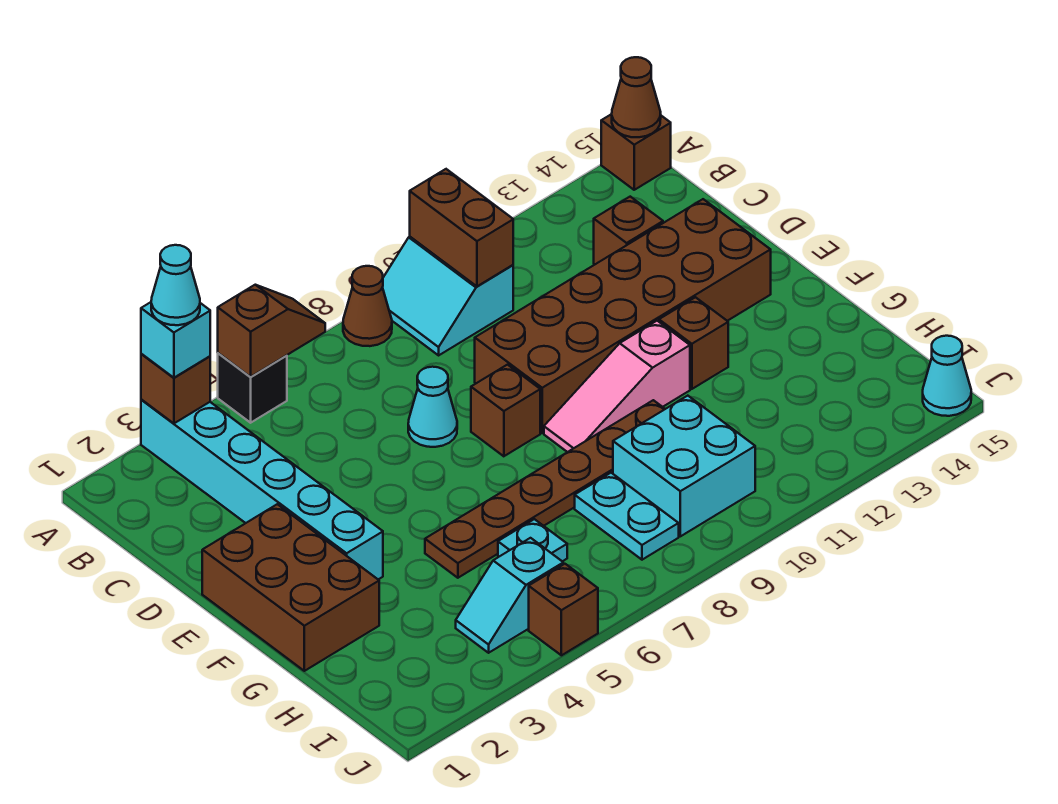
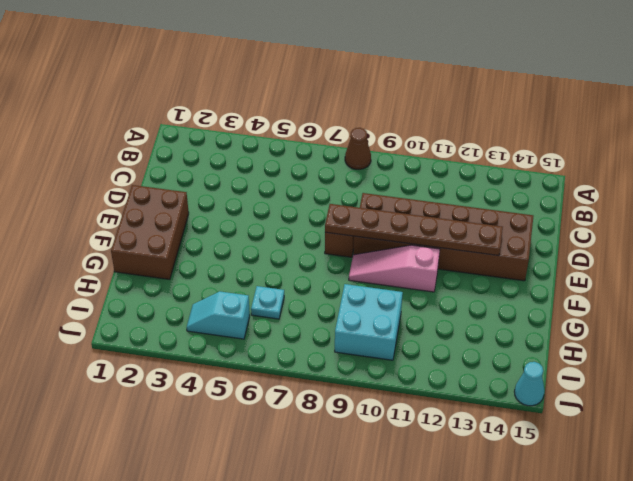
brown 1x6 plate [325,204,503,256] -> brown 1x6 plate moved to [425,400,665,578]
none -> cyan 1x6 brick [141,399,383,579]
none -> black 1x1 brick [218,353,287,423]
none -> cyan 2x2 slope [382,237,513,355]

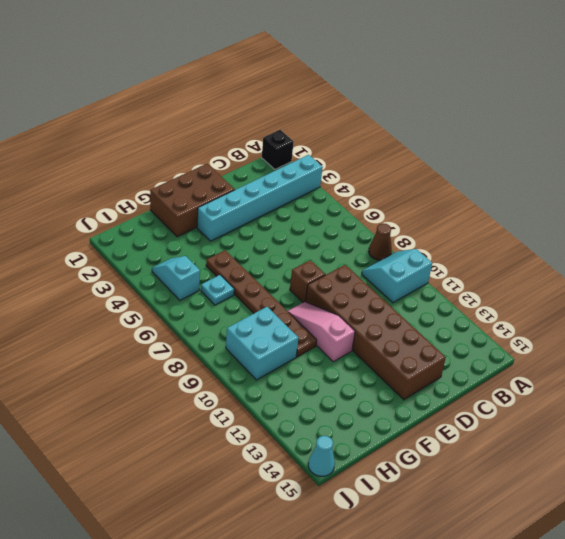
black 1x1 brick [262,130,294,169] -> black 1x1 brick moved to [218,353,287,423]
none -> brown 1x1 brick [601,114,671,190]
none -> brown 1x1 brick [594,197,663,264]
none -> cyan 1x1 cone [408,367,457,447]

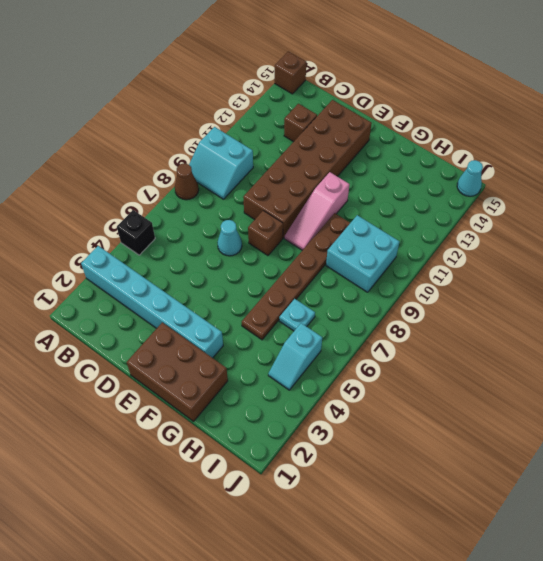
none -> brown 1x1 brick [659,297,728,389]
none -> cyan 1x2 plate [575,473,679,560]
none -> brown 1x1 brick [529,564,598,655]

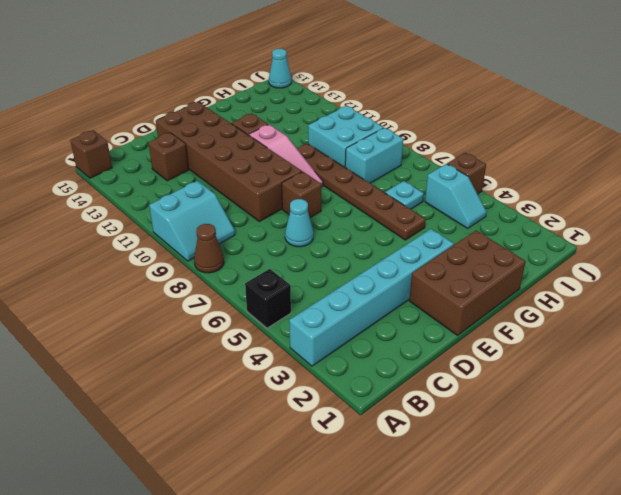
cyan 1x2 brick [345,128,403,183] -> cyan 1x2 plate [575,473,679,560]
none -> brown 1x1 brick [141,354,210,423]
none -> brown 1x2 slope [218,285,325,377]
none -> brown 1x2 brick [410,169,513,286]

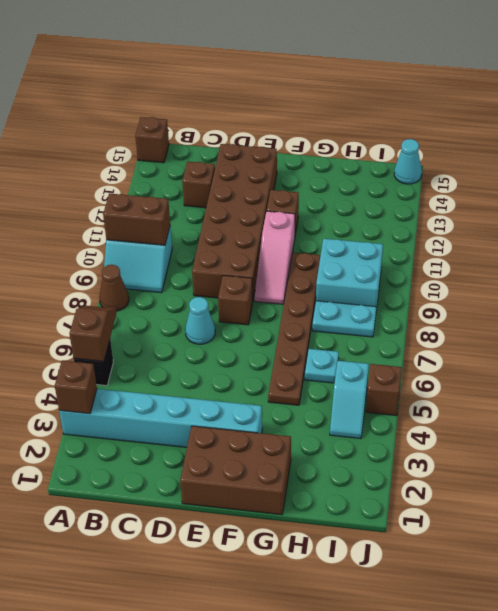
none -> brown 1x1 cone [612,57,661,137]
none -> cyan 1x1 brick [141,302,210,378]
none -> cyan 1x1 cone [151,245,200,325]

